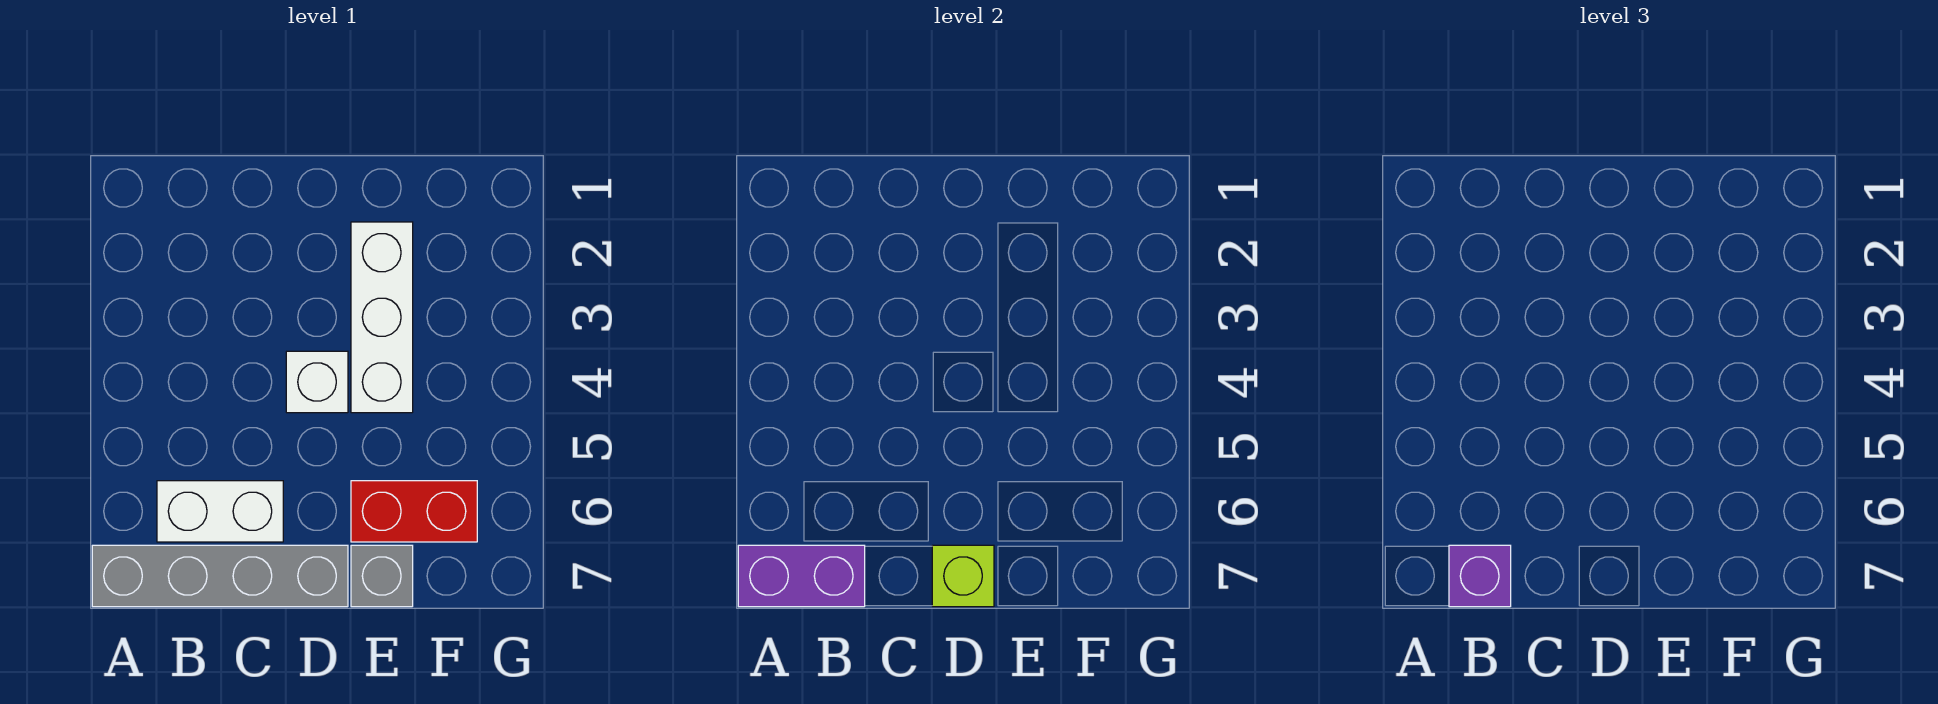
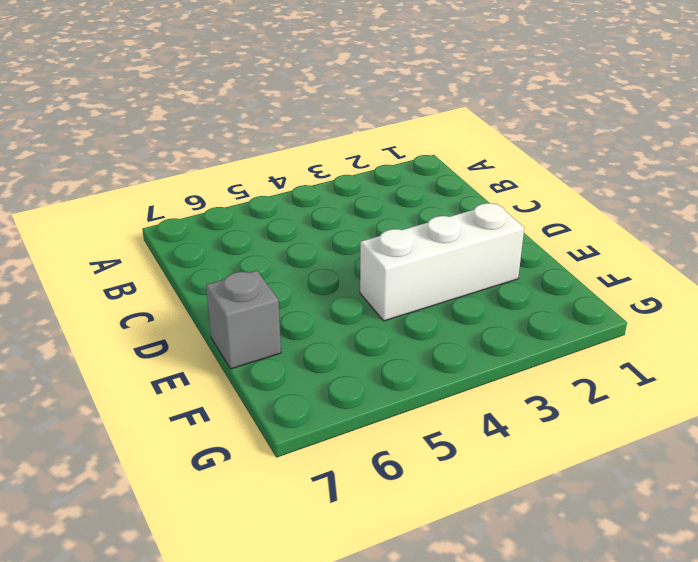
none -> grey 1x4 brick [92,545,348,607]
none -> white 1x2 brick [157,481,283,542]

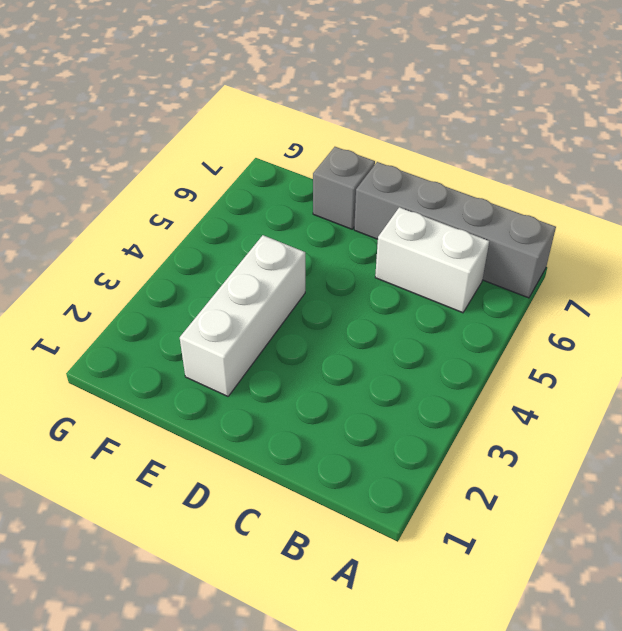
none -> white 1x1 brick [286,351,348,413]
none -> red 1x2 brick [351,481,477,542]

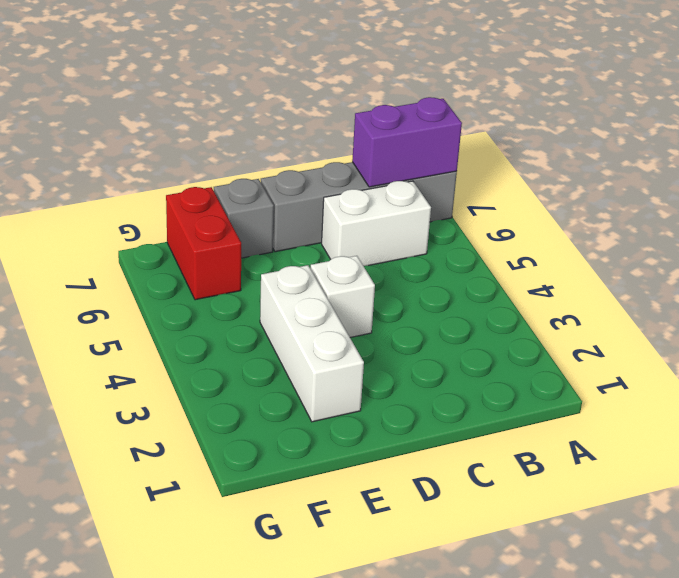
red 1x2 brick [166,187,241,300] -> red 1x2 brick turned to [351,481,477,542]
none -> lime 1x1 brick [932,545,994,607]
none -> purple 1x1 brick [1449,545,1511,607]

